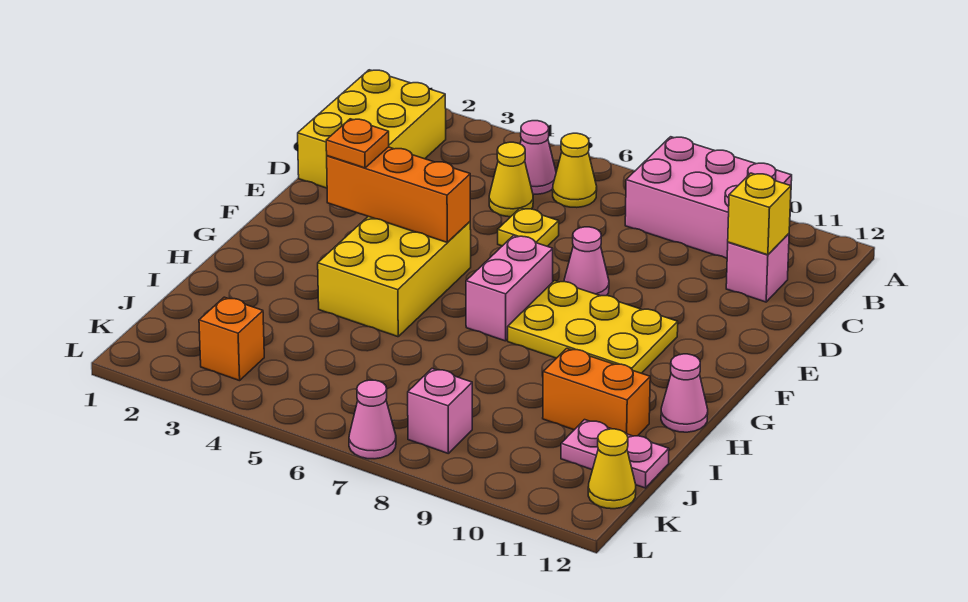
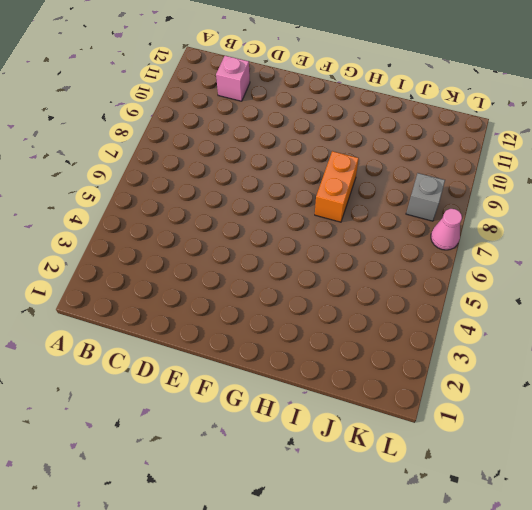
orange 1x2 brick [315,151,359,222] -> orange 1x2 brick moved to [543,348,650,436]
grey 1x1 brick [406,173,445,221] -> pink 1x1 brick [408,369,472,453]
none -> pink 2x3 brick [625,137,792,258]
none -> yellow 2x3 brick [298,70,446,188]
none -> pink 1x1 cone [520,121,556,194]

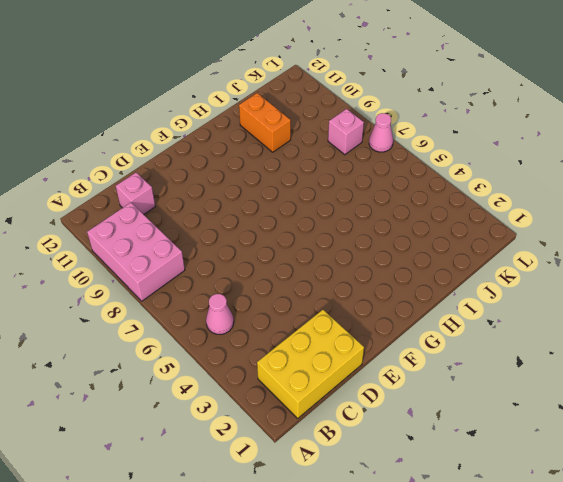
none -> yellow 1x1 cone [553,133,597,207]
none -> yellow 1x1 cone [489,142,533,217]
none -> yellow 1x1 plate [498,208,559,246]

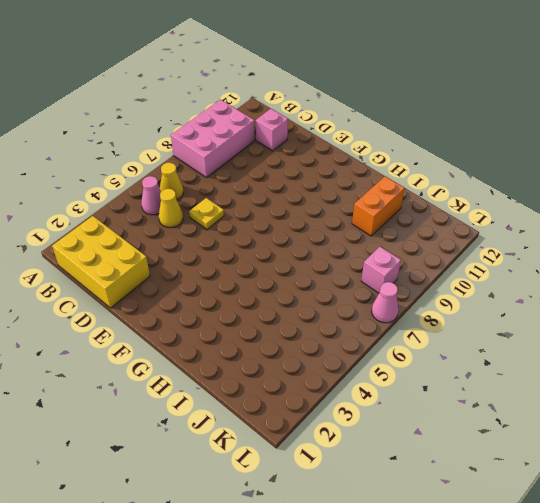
none -> pink 1x1 cone [564,227,609,296]
none -> yellow 2x3 brick [318,216,471,337]
none -> pink 1x2 brick [466,235,553,341]

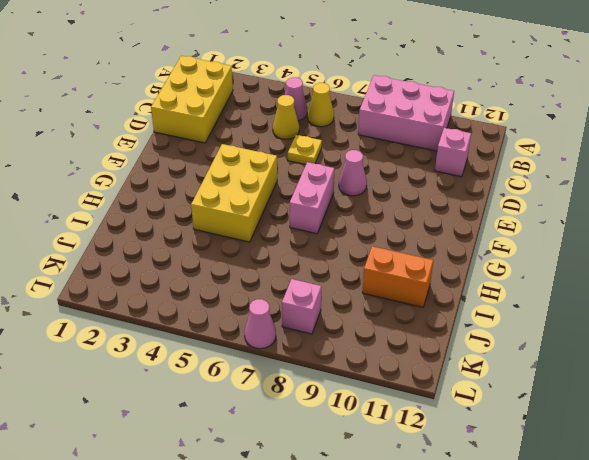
none -> yellow 2x3 plate [508,281,678,373]
none -> pink 1x1 cone [661,354,708,432]
none -> pink 1x2 plate [561,420,669,488]

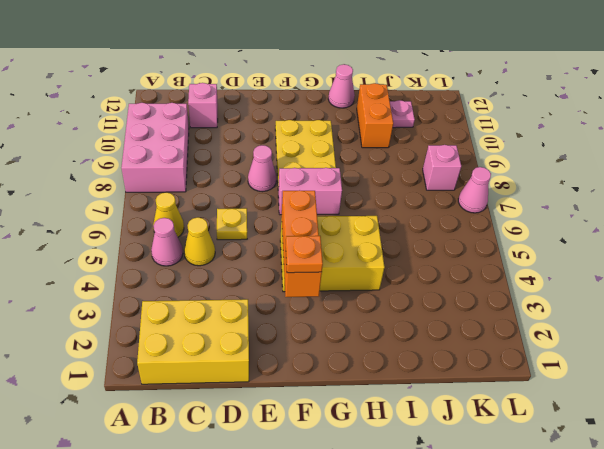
pink 1x1 plate [390,100,415,128] -> pink 1x2 plate [561,420,669,488]
none -> orange 1x1 brick [199,297,264,381]
none -> yellow 1x1 cone [588,429,636,509]
none -> yellow 1x1 brick [728,173,791,255]

